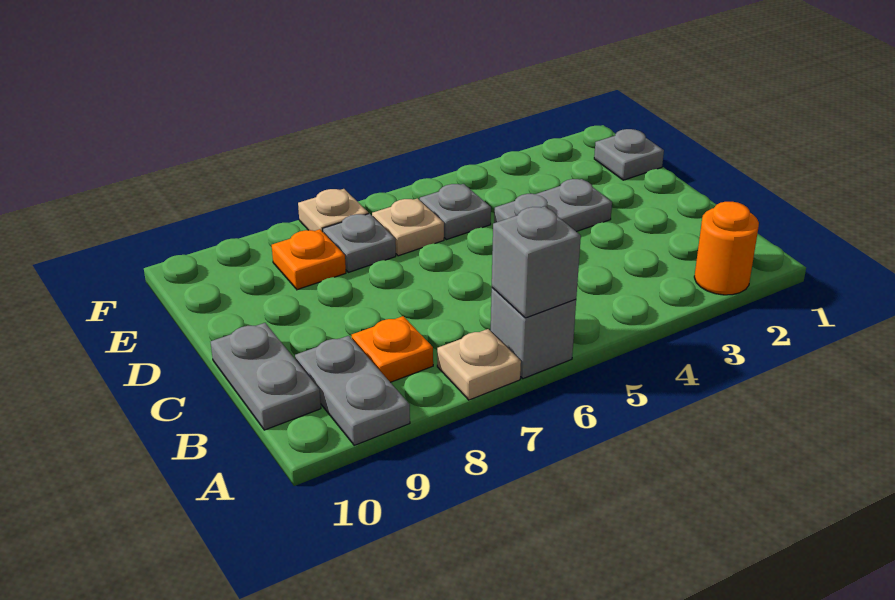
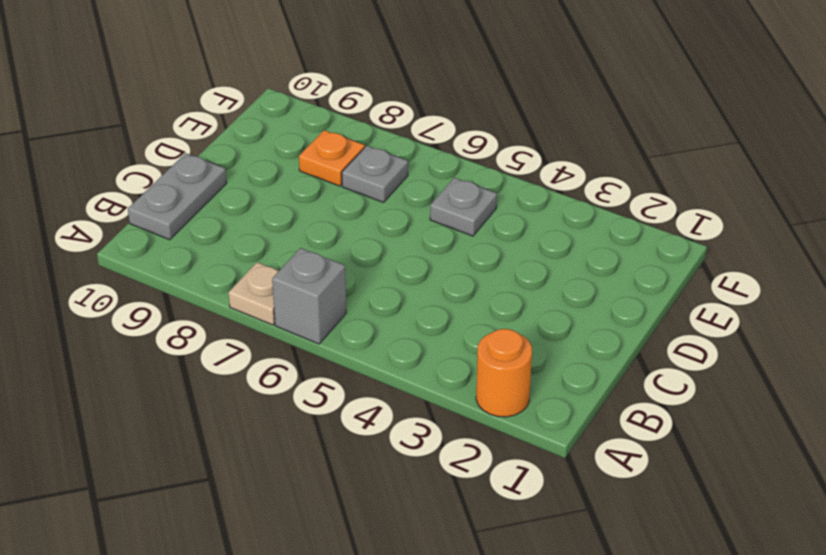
none -> grey 1x2 plate [295,336,410,445]
none -> orange 1x1 plate [352,316,433,382]
none -> grey 1x2 plate [494,179,612,232]

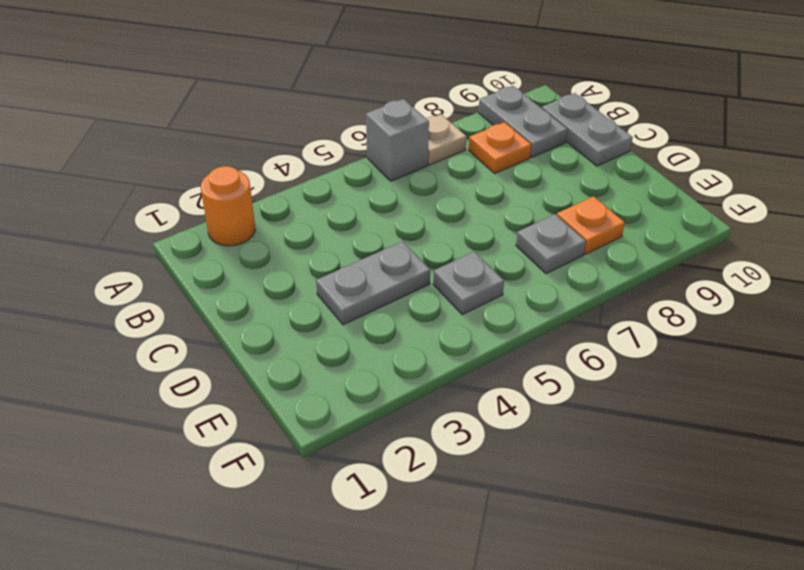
none -> grey 1x1 plate [594,129,664,180]
none -> tan 1x1 plate [372,198,444,256]
none -> tan 1x1 plate [298,189,368,232]

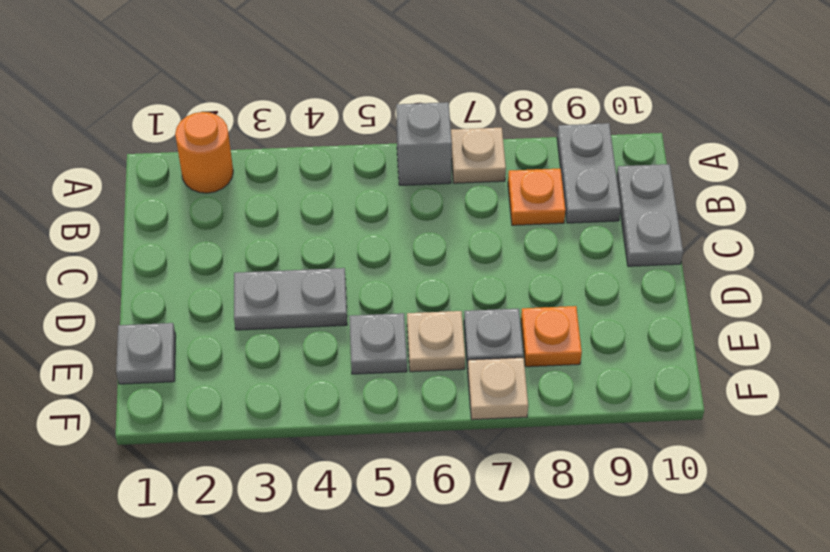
none -> grey 1x1 brick [492,206,581,318]

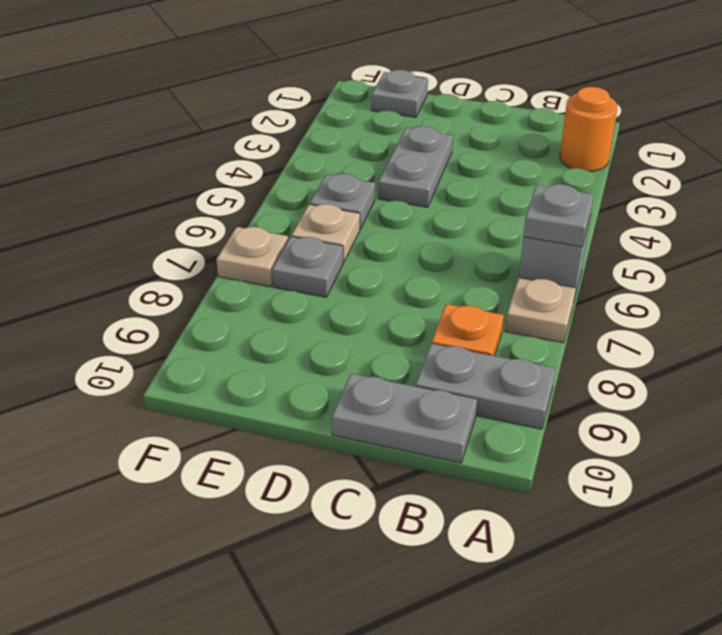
grey 1x1 plate [523,184,593,247] -> grey 1x1 brick [492,206,581,318]
none -> orange 1x1 plate [272,229,346,290]

